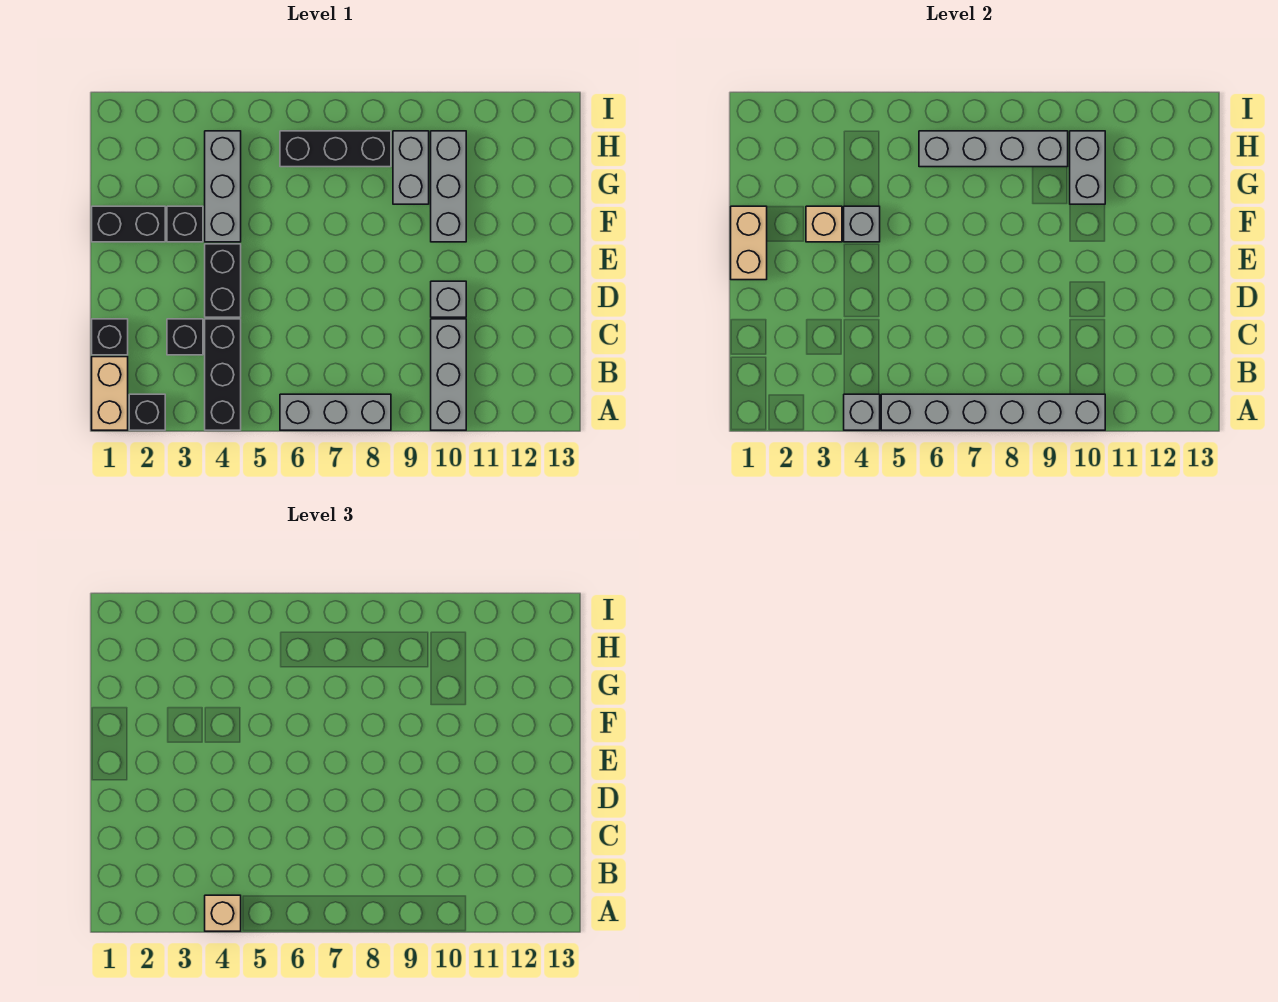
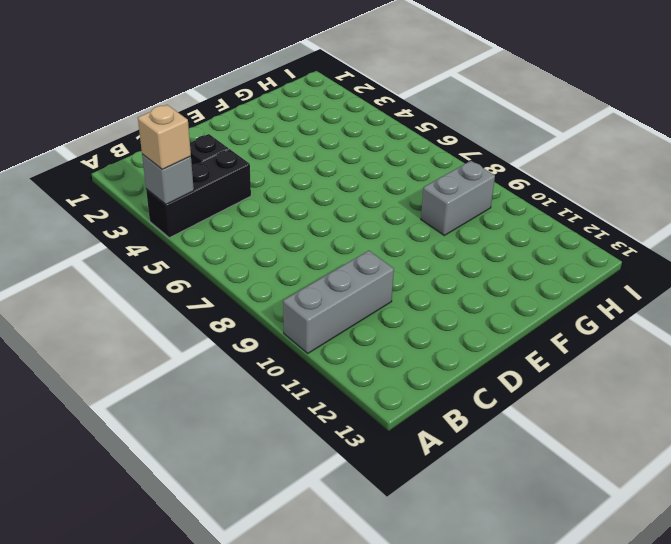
none -> tan 1x2 brick [92,357,128,430]
none -> black 1x1 brick [129,394,165,430]
none -> grey 1x3 brick [280,394,391,430]

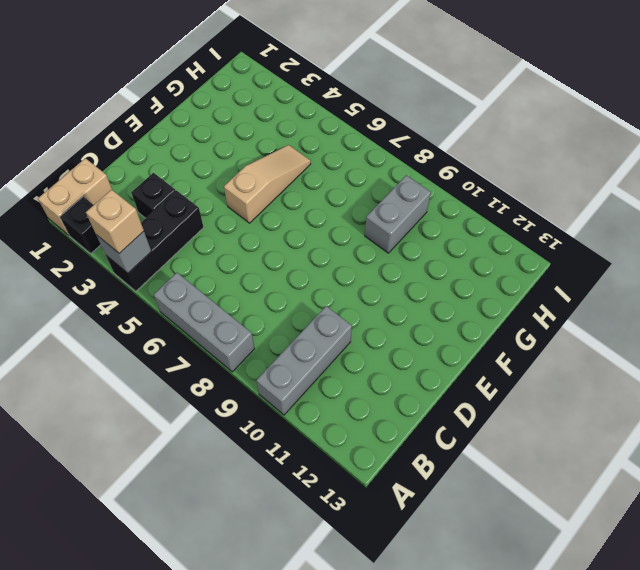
tan 1x3 slope [224,145,311,223] -> none
none -> black 1x1 brick [92,319,128,355]
none -> black 1x2 brick [205,244,241,317]
none -> grey 1x1 brick [431,281,466,317]

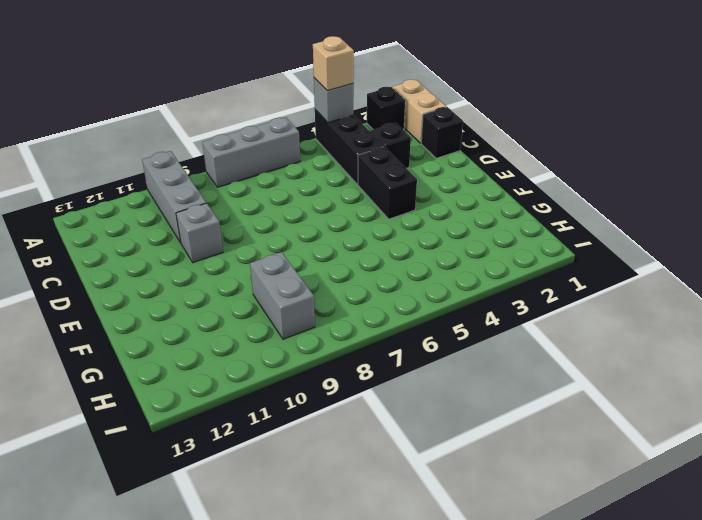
none -> black 1x2 brick [92,206,165,242]
none -> black 1x1 brick [167,206,203,242]
none -> grey 1x3 brick [205,131,241,242]

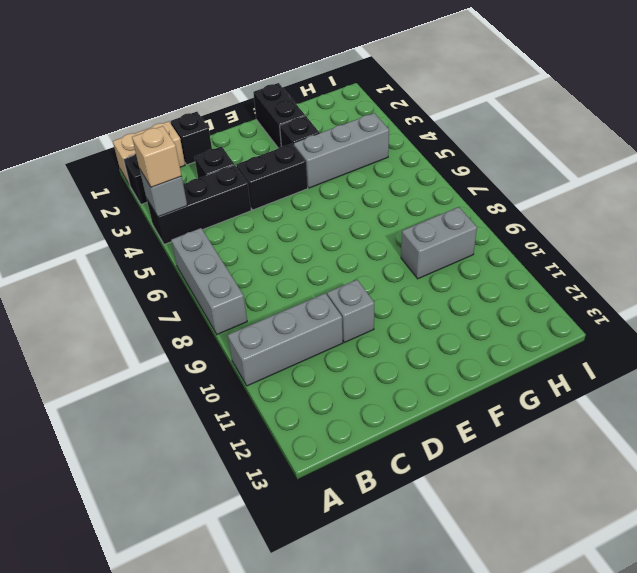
none -> grey 1x3 brick [431,131,466,242]
none -> black 1x3 brick [280,131,391,167]
none -> grey 1x6 brick [881,394,1105,430]

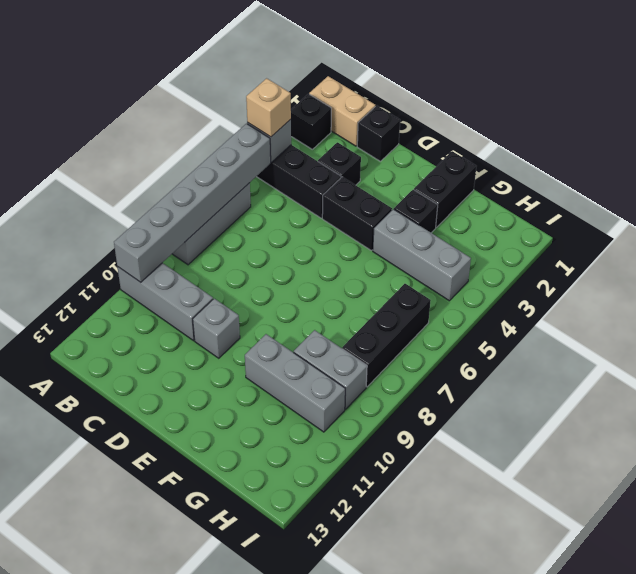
none -> tan 1x2 brick [731,206,767,280]
none -> tan 1x1 brick [806,206,842,242]
none -> grey 1x1 brick [844,206,880,242]

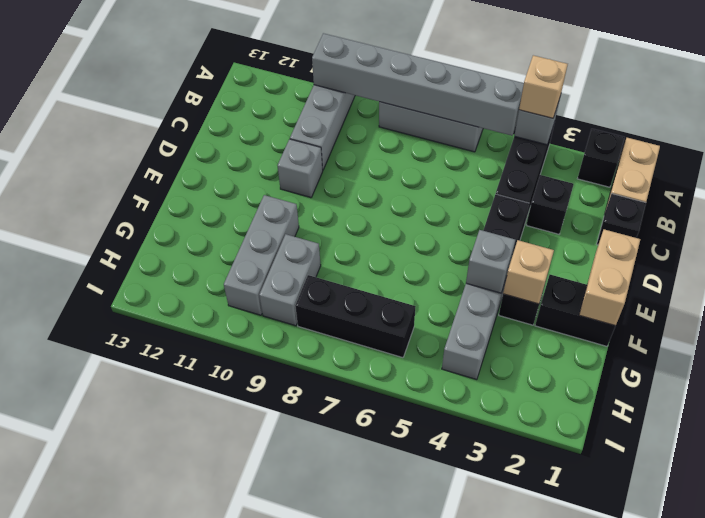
none -> grey 1x2 brick [1070,131,1105,204]
none -> grey 1x4 brick [919,131,1068,167]

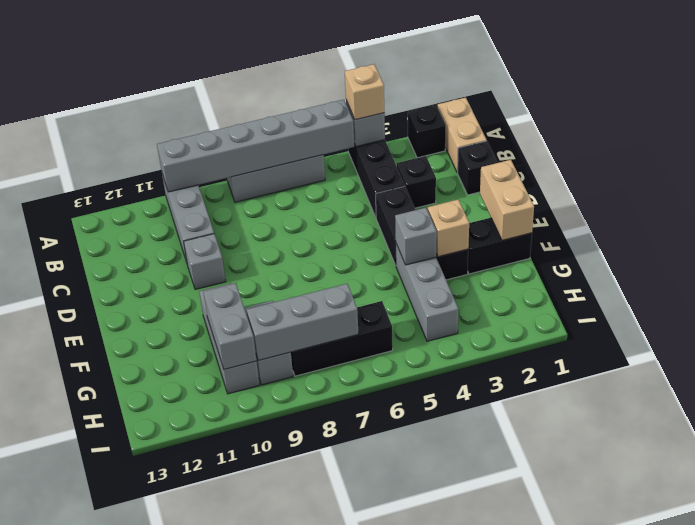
grey 1x3 brick [247,284,359,360] -> grey 1x4 brick [919,131,1068,167]

